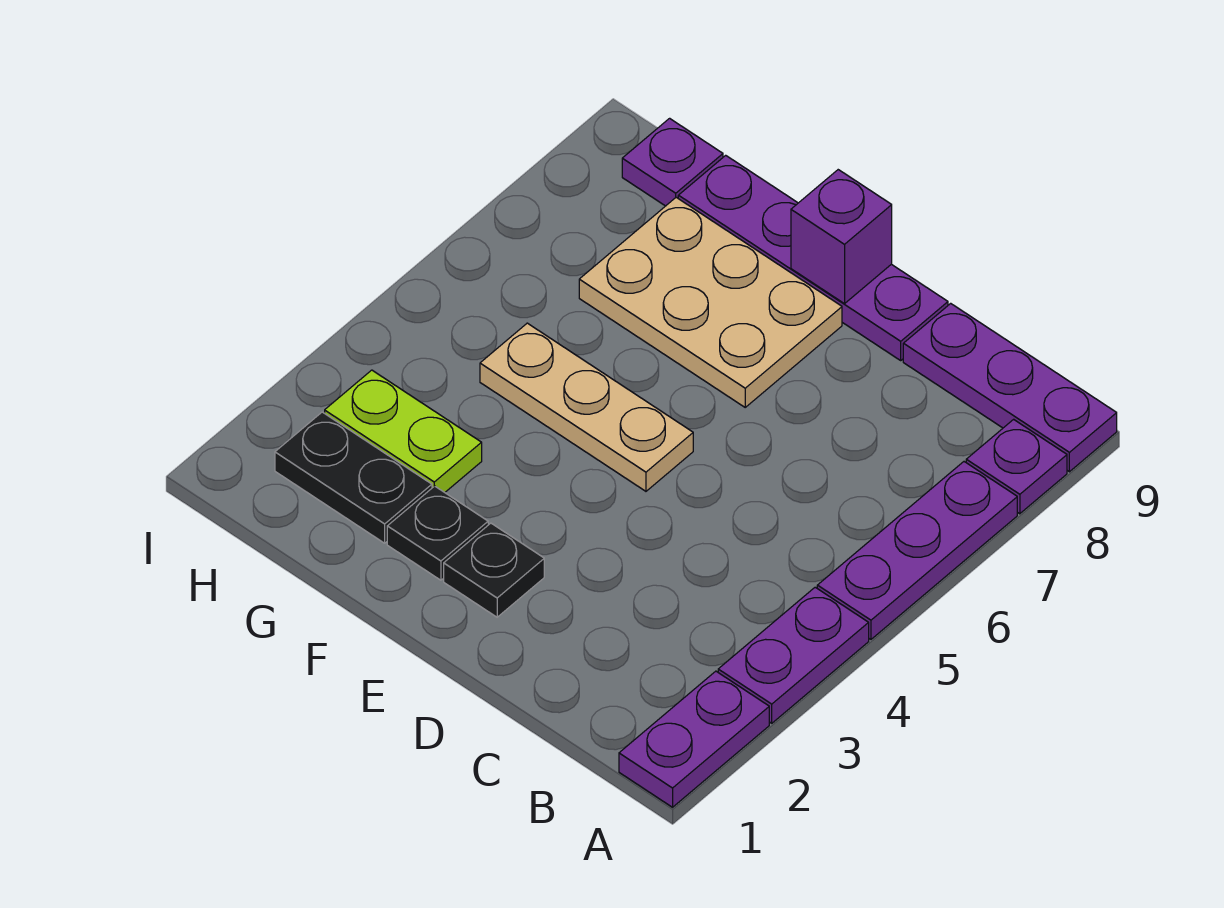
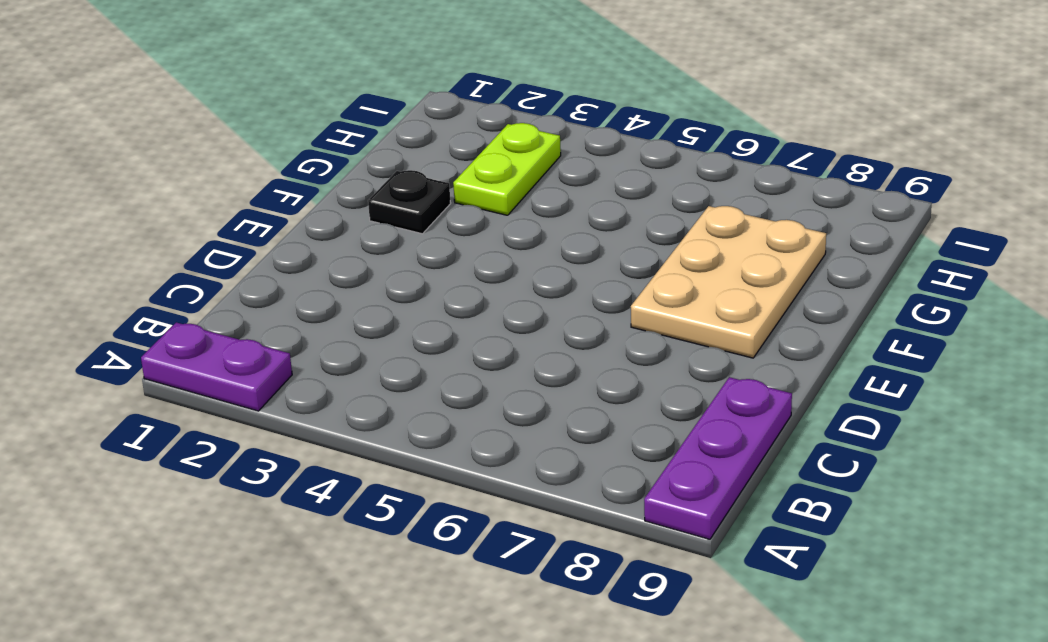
none -> purple 1x2 plate [718,587,869,723]
none -> purple 1x3 plate [817,462,1017,639]
none -> purple 1x1 plate [966,419,1067,514]

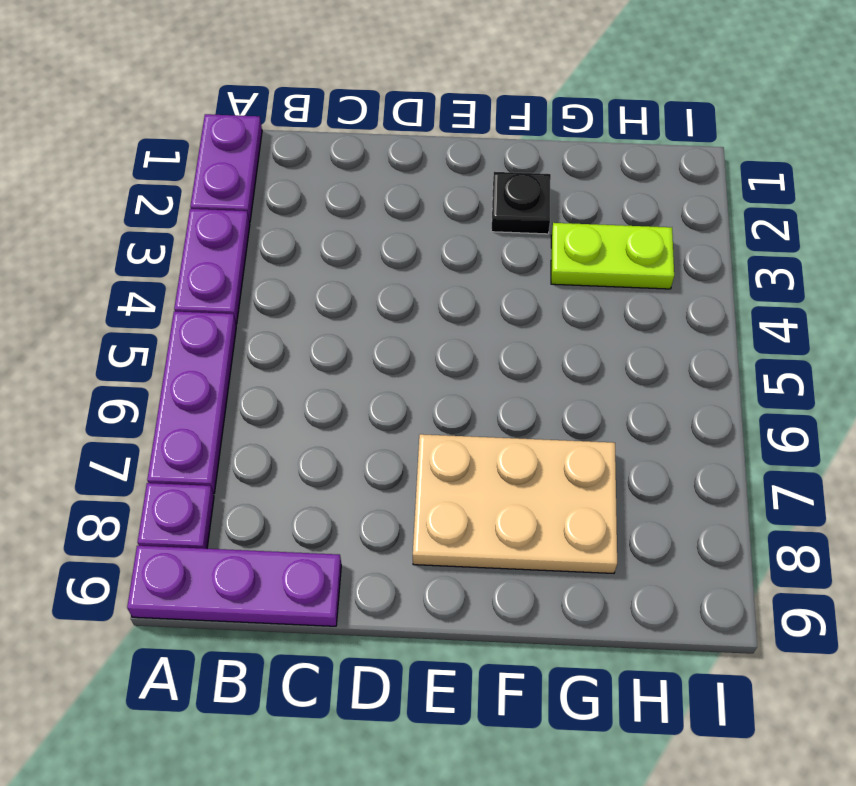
none -> purple 1x4 plate [678,155,948,360]
none -> black 1x1 plate [444,523,544,617]
none -> tan 1x3 plate [480,323,693,491]

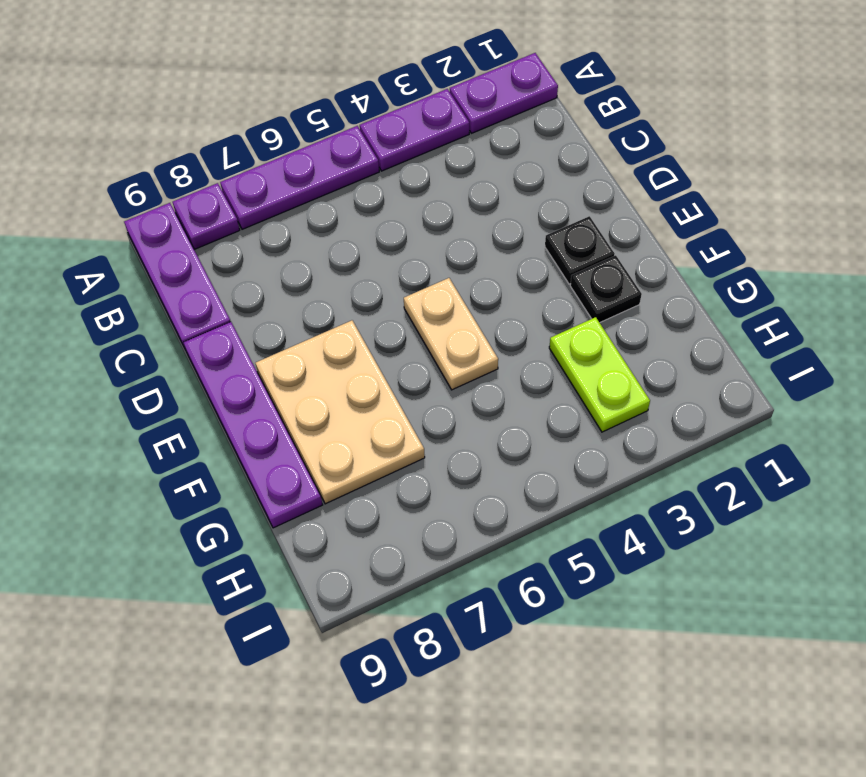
tan 1x2 plate [404,278,498,390] -> tan 1x3 plate [480,323,693,491]
none -> black 1x2 plate [275,412,432,543]
none -> purple 1x1 plate [622,118,723,206]
none -> purple 1x1 brick [791,170,892,304]

